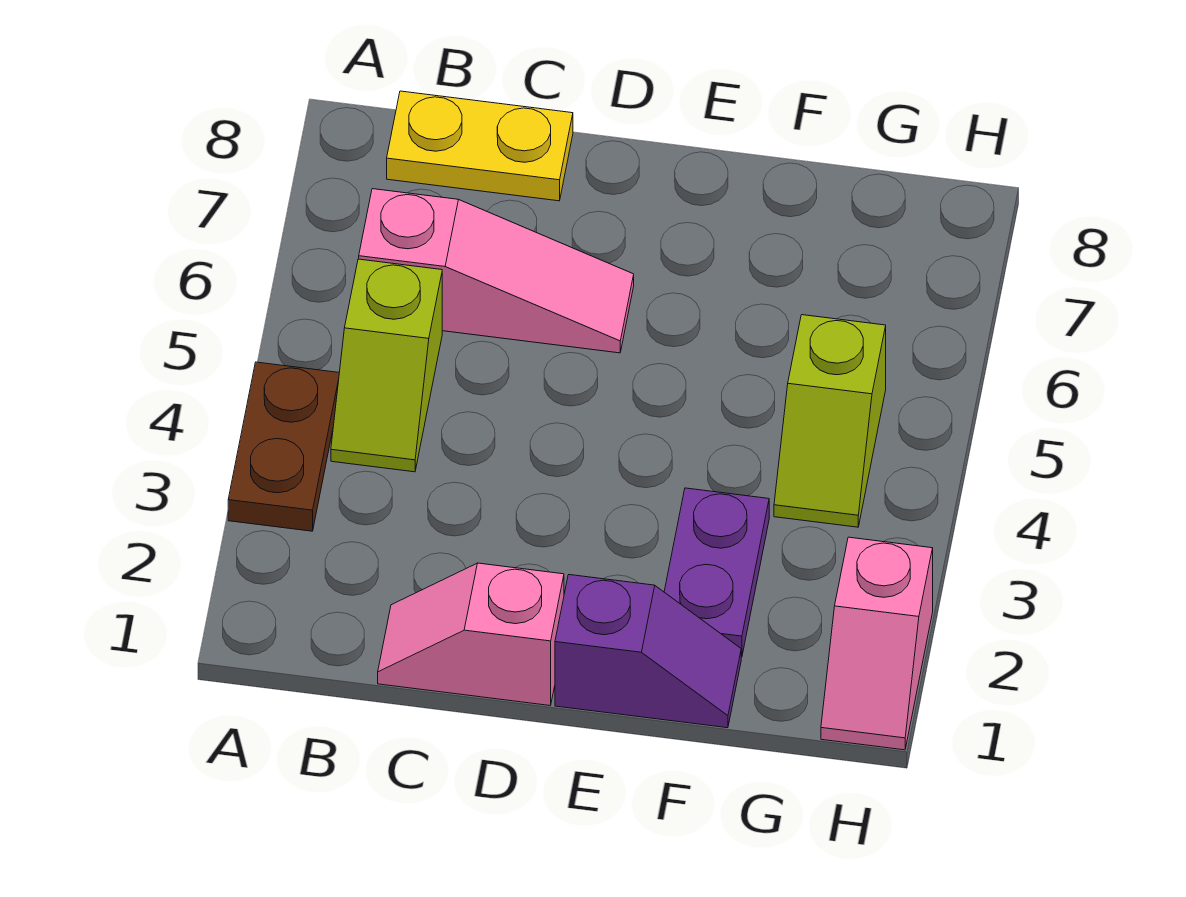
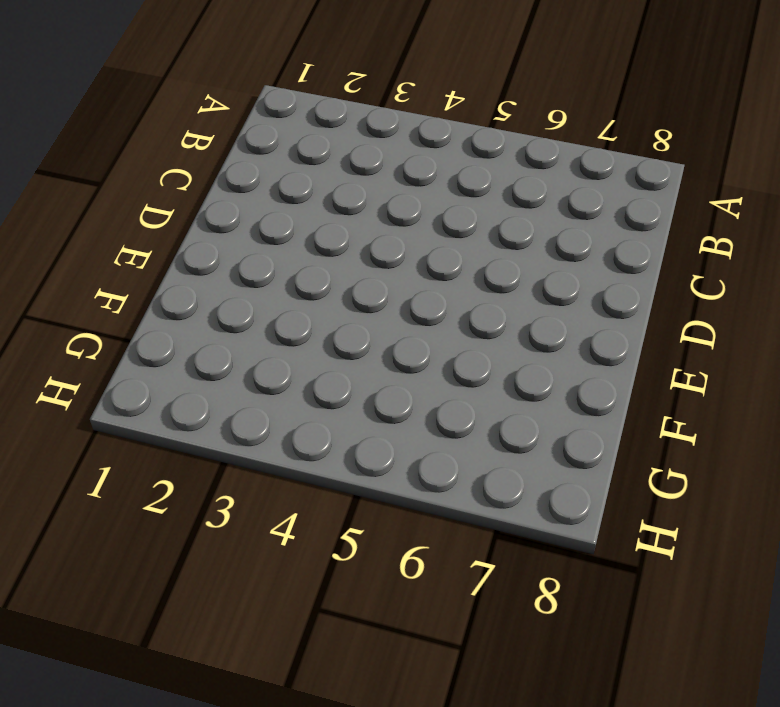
none -> brown 1x2 plate [228,362,339,531]
none -> lime 1x2 slope [331,259,442,472]

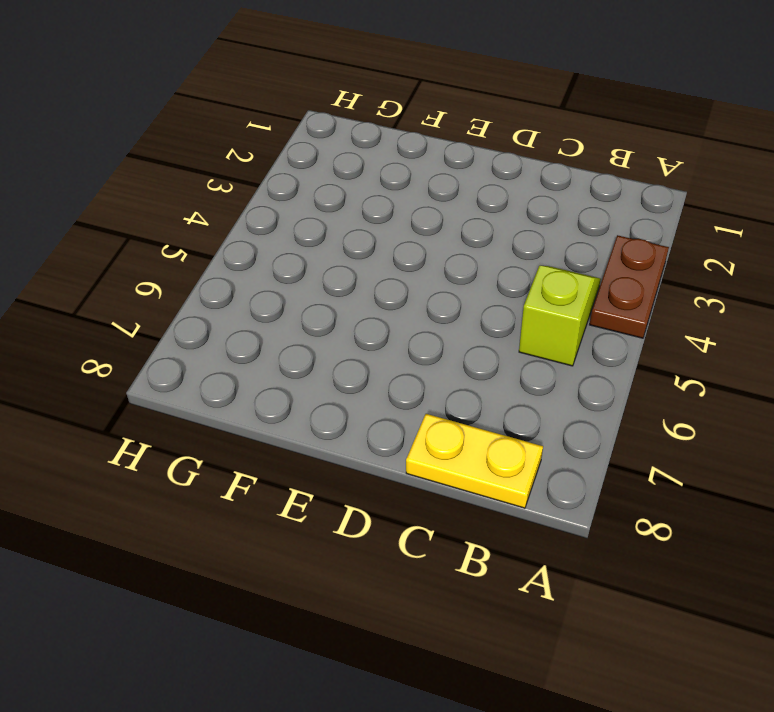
none -> pink 1x3 slope [359,189,634,353]
none -> pink 1x2 slope [378,563,564,706]

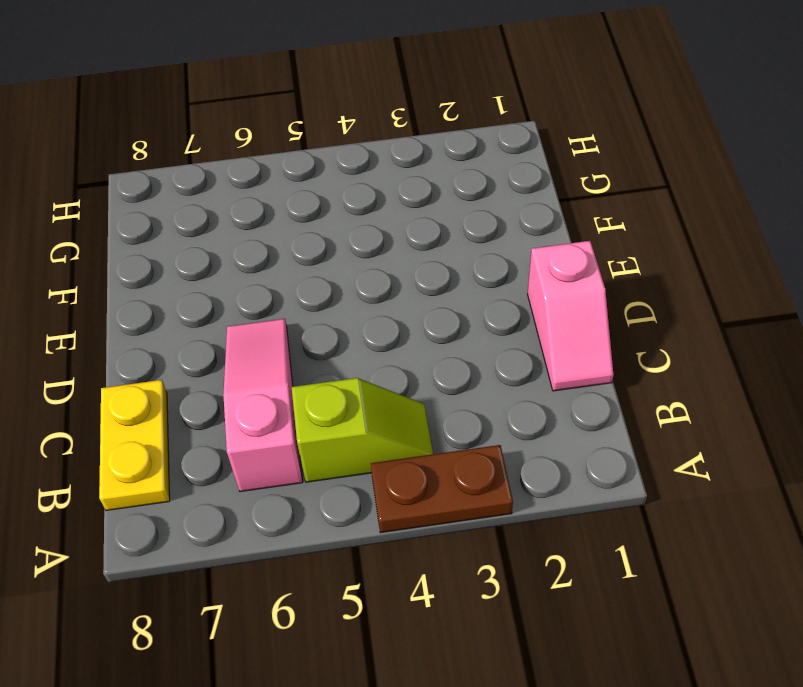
none -> purple 1x2 slope [555,575,741,728]
none -> purple 1x2 plate [664,488,769,657]

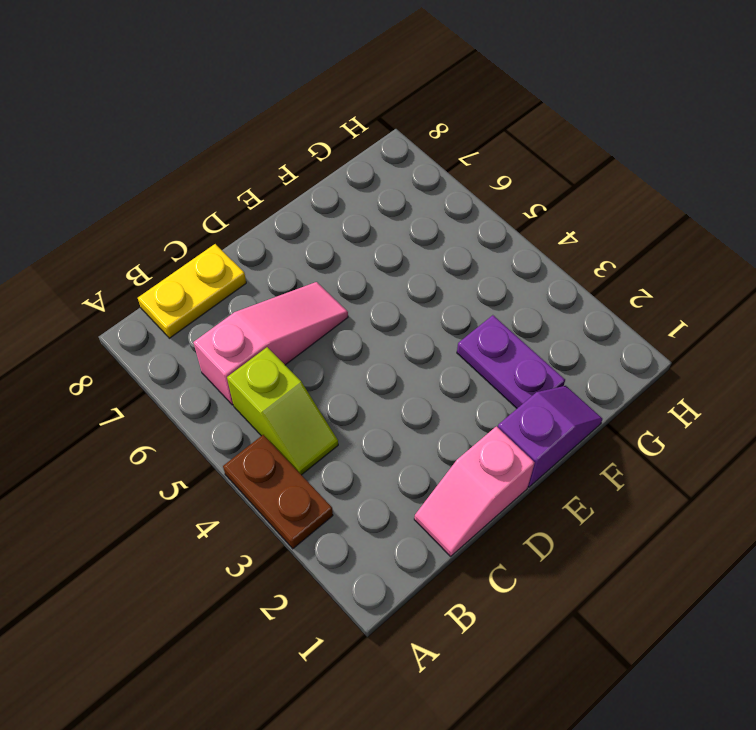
none -> lime 1x2 slope [774,315,886,527]
none -> pink 1x2 slope [821,537,933,750]

